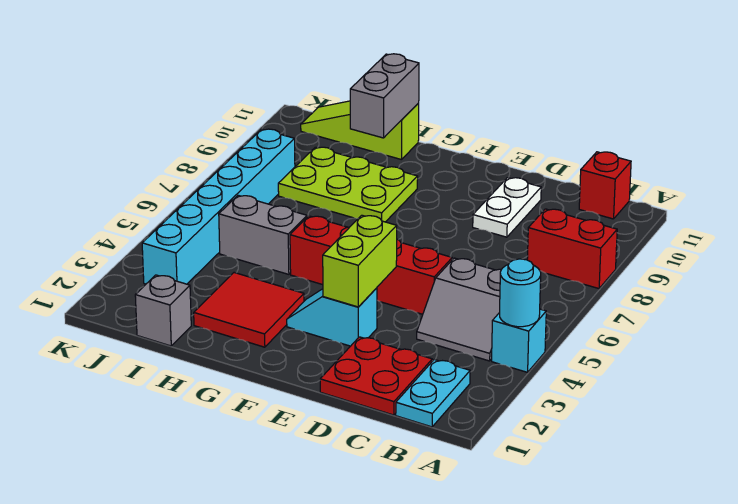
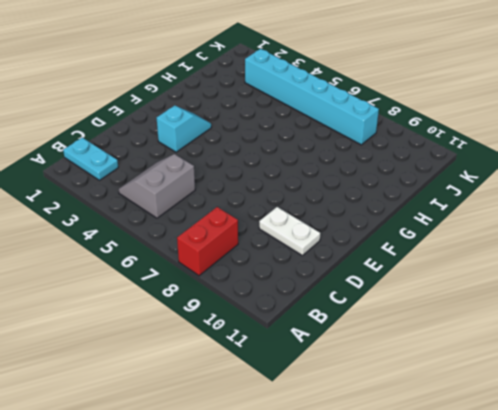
none -> cyan 1x1 brick [492,309,546,372]
none -> red 1x1 brick [579,152,631,219]
none -> red 2x2 plate [320,337,432,415]

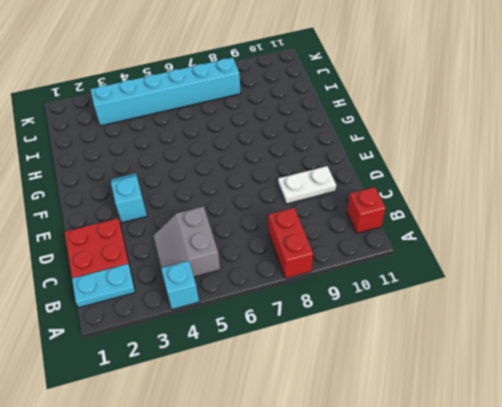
none -> red 1x4 brick [290,216,452,314]
none -> red 2x2 tile [194,273,304,347]
none -> lime 2x3 plate [278,147,418,222]

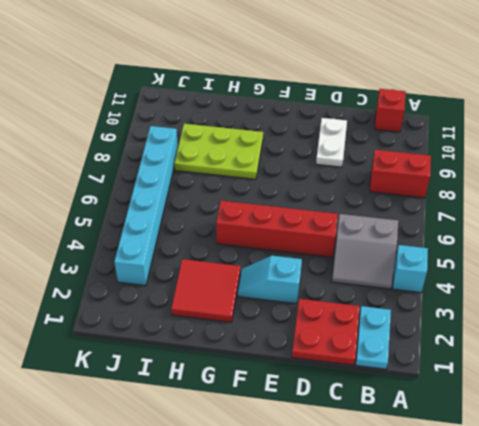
none -> grey 1x2 brick [219,195,307,274]
none -> lime 1x3 slope [301,101,419,160]
none -> grey 1x1 brick [135,275,191,346]

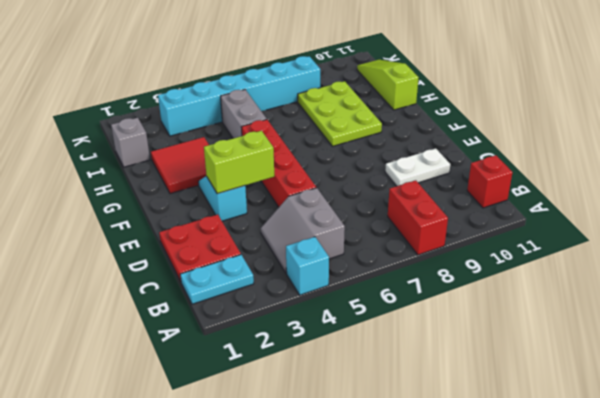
none -> cyan 1x1 round brick [500,259,541,327]
none -> grey 1x2 brick [350,54,419,138]

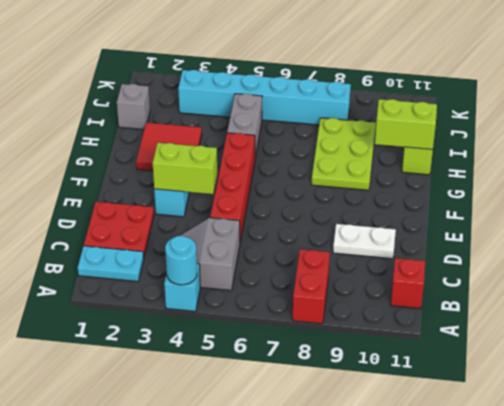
lime 1x2 brick [375,99,437,149] -> grey 1x2 brick [350,54,419,138]

